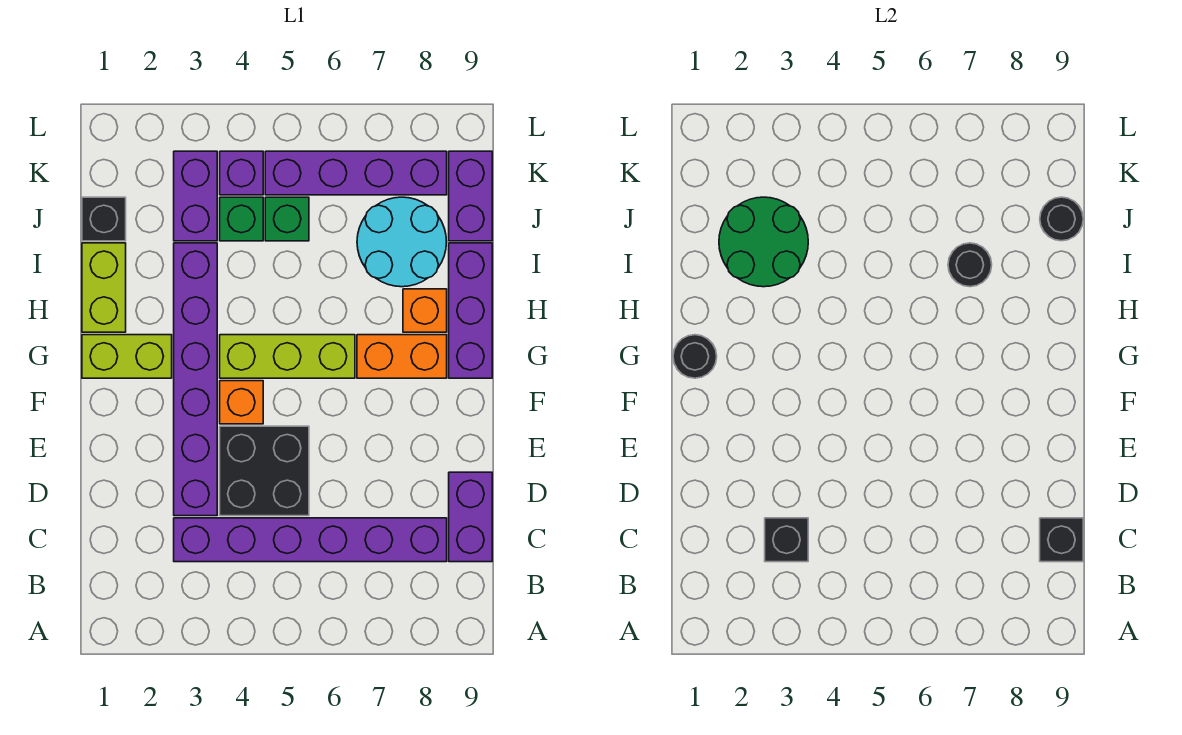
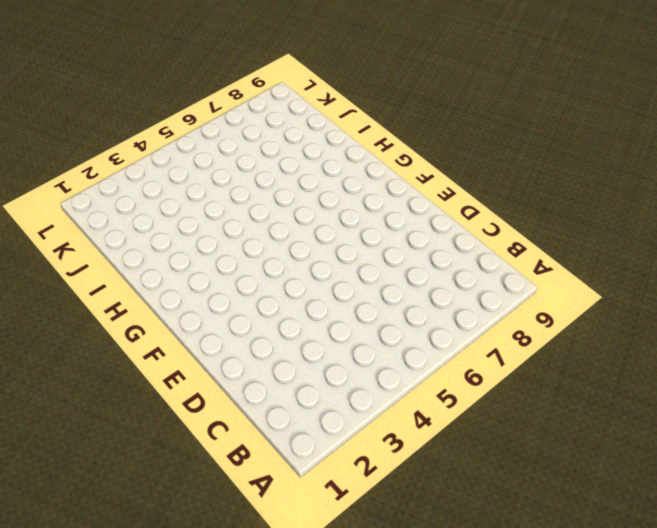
none -> purple 1x6 brick [174,518,447,562]
none -> purple 1x2 brick [449,472,492,562]
none -> purple 1x6 brick [174,243,217,516]

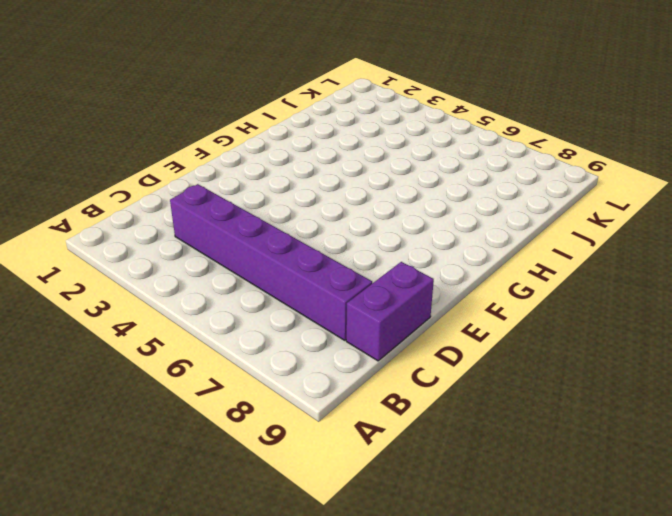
none -> purple 1x6 brick [174,243,217,516]
none -> black 2x2 brick [220,426,309,516]
none -> orange 1x1 brick [220,381,263,424]

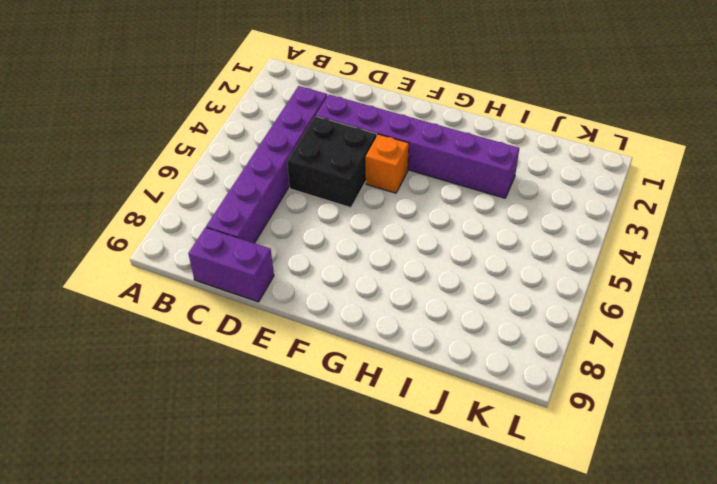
none -> lime 1x2 brick [82,335,172,378]
none -> lime 1x3 brick [220,335,355,378]
none -> orange 1x2 brick [357,335,447,378]

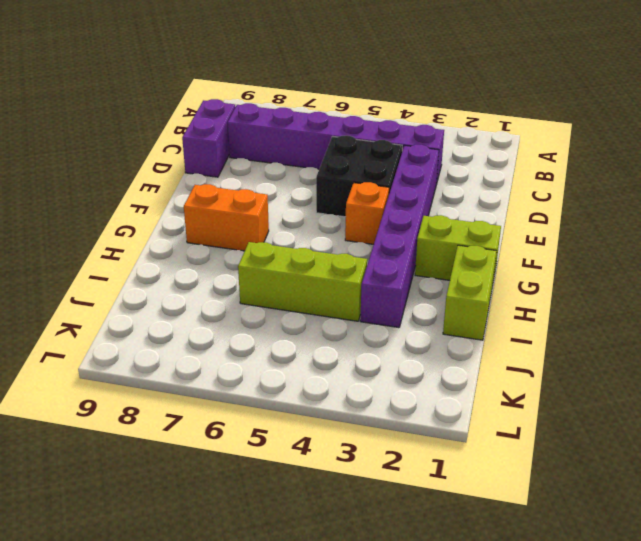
lime 1x3 brick [238,242,367,321] -> lime 1x3 brick moved to [220,335,355,378]
none -> purple 1x3 brick [449,243,492,378]
none -> orange 1x1 brick [403,289,447,332]
none -> cyan 2x2 round brick [357,197,447,287]

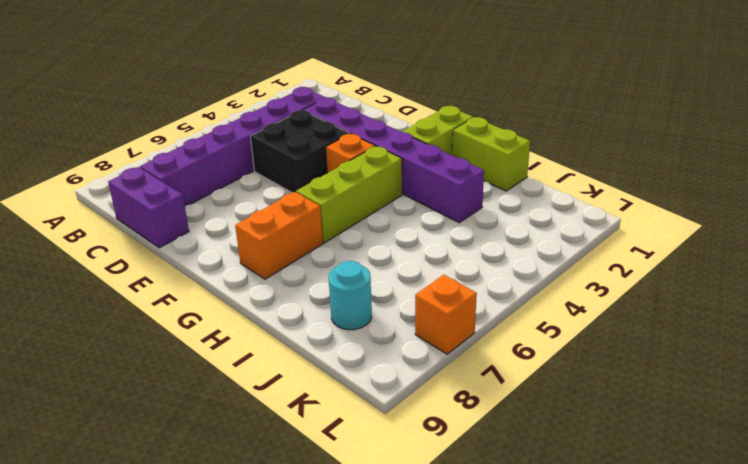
cyan 1x1 round brick [329,261,372,330] -> cyan 2x2 round brick [357,197,447,287]
orange 1x1 brick [415,275,477,354] -> orange 1x1 brick moved to [403,289,447,332]
none -> purple 1x3 brick [449,243,492,378]
none -> black 1x1 brick [82,197,126,241]
none -> purple 1x2 brick [174,151,217,241]

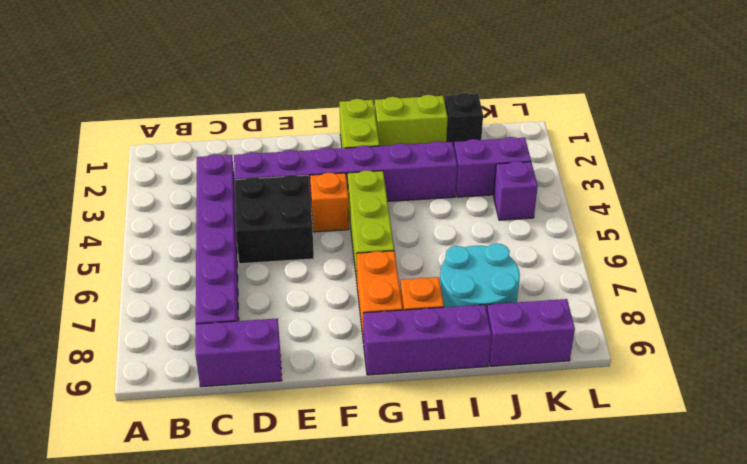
none -> green 1x1 brick [220,197,263,241]
none -> green 1x1 brick [265,197,309,241]
none -> purple 1x4 brick [265,151,447,195]

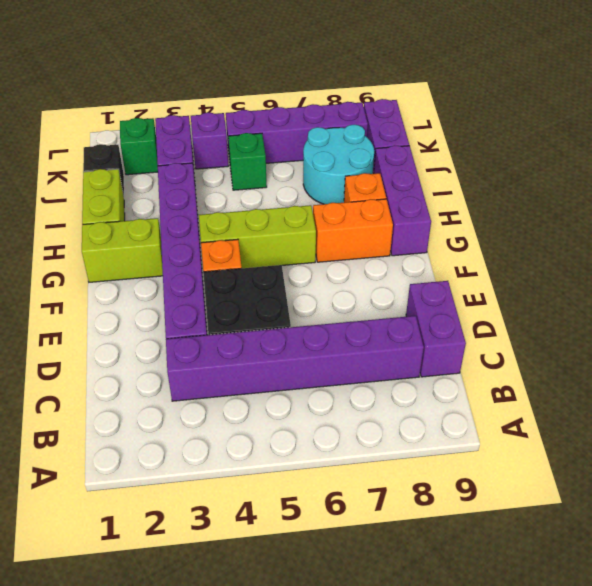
green 1x1 brick [120,118,158,175] -> green 1x1 brick moved to [220,197,263,241]
none -> black 1x1 brick [765,518,808,562]
none -> black 1x1 brick [1040,518,1083,562]
none -> black 1x1 round brick [673,335,717,378]

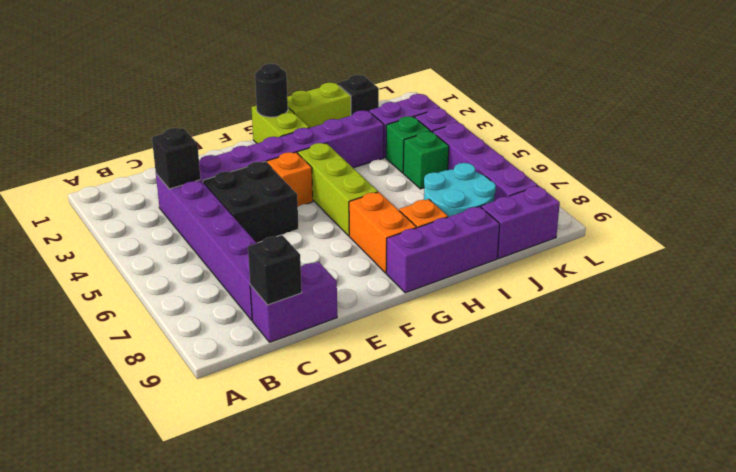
none -> green 2x2 round brick [719,197,808,287]
none -> black 1x1 round brick [948,243,992,287]
none -> black 1x1 round brick [1040,197,1083,241]

